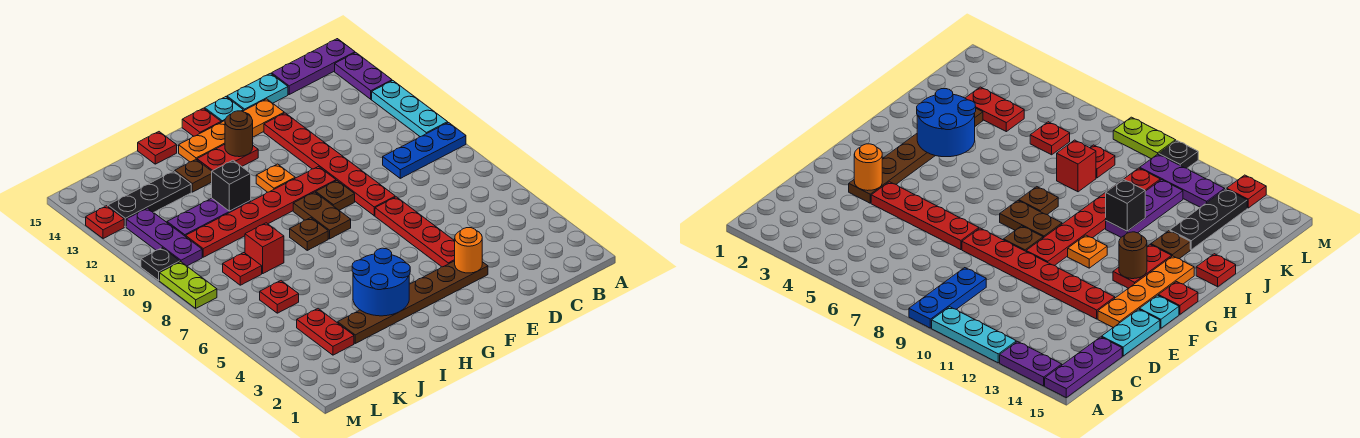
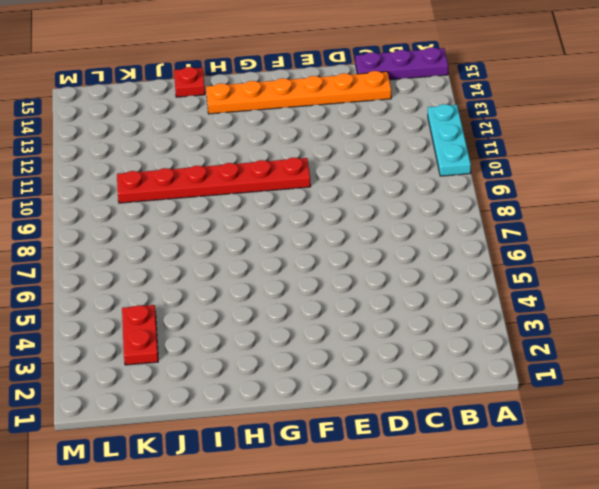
orange 1x6 plate [206,71,391,114] -> orange 1x4 plate [179,99,284,162]
none -> blue 1x3 plate [383,123,466,178]
none -> purple 1x2 plate [335,53,392,99]
none -> cyan 1x2 plate [227,73,288,111]
none -> brown 1x6 plate [338,261,488,343]

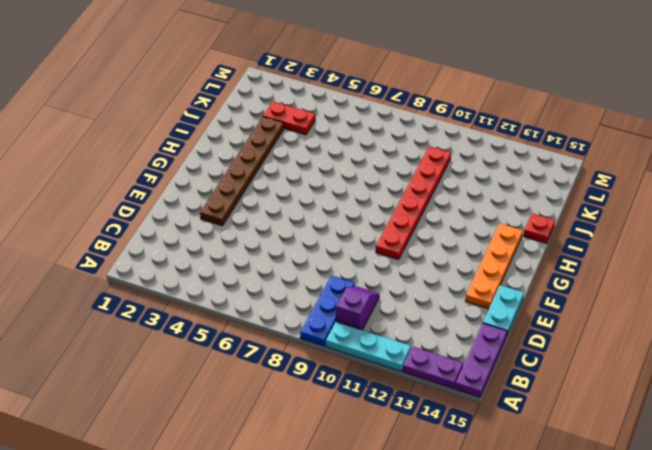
purple 1x2 slope [336,286,379,330] -> none
none -> red 1x4 plate [375,197,455,267]
none -> red 1x6 plate [264,113,395,216]
none -> brown 1x1 plate [316,181,355,210]
none -> cyan 1x1 plate [205,97,243,122]

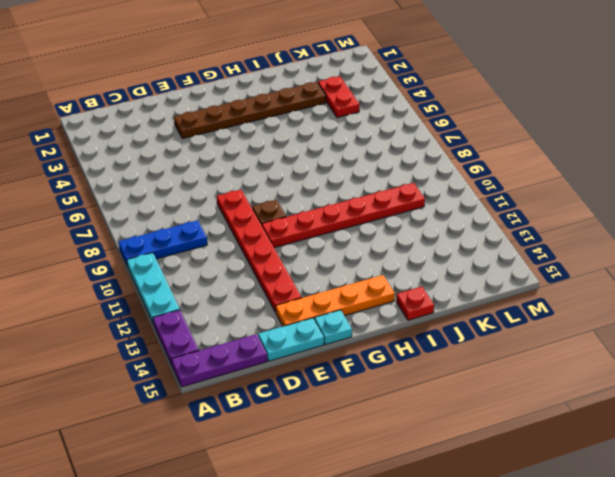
none -> red 1x4 plate [375,197,455,267]
none -> brown 1x2 plate [293,192,351,239]
none -> orange 1x1 plate [256,164,295,192]
none -> red 1x2 plate [197,144,258,171]

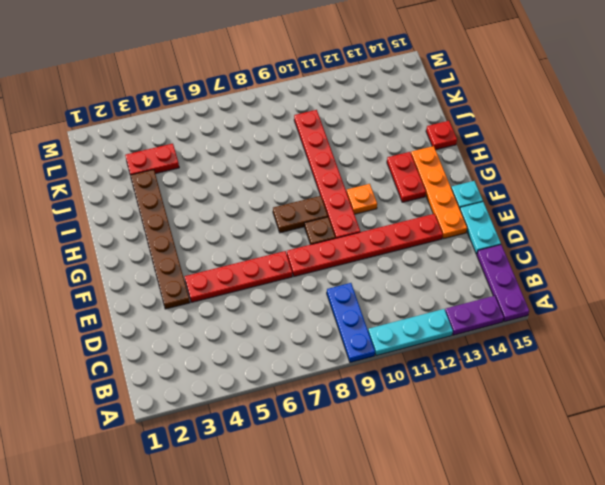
none -> red 1x1 plate [182,108,221,136]
none -> brown 1x1 plate [290,218,328,250]
none -> purple 1x3 plate [167,198,251,237]
none -> brown 1x1 plate [175,159,212,192]

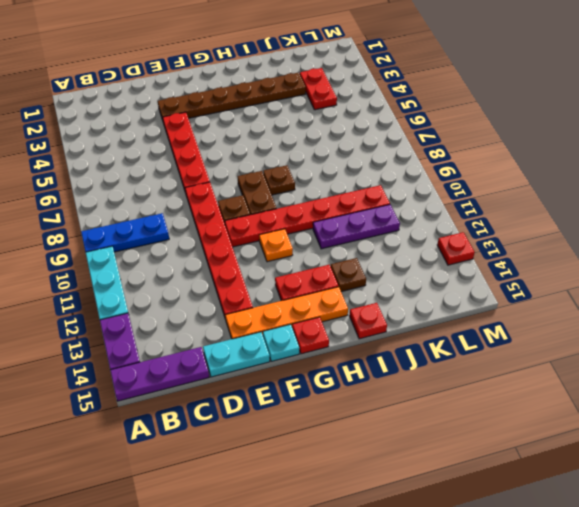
none -> red 1x1 brick [245,223,284,274]
none -> black 1x3 plate [108,171,191,227]
none -> red 1x1 plate [260,281,299,313]
none -> red 1x1 plate [223,253,262,285]

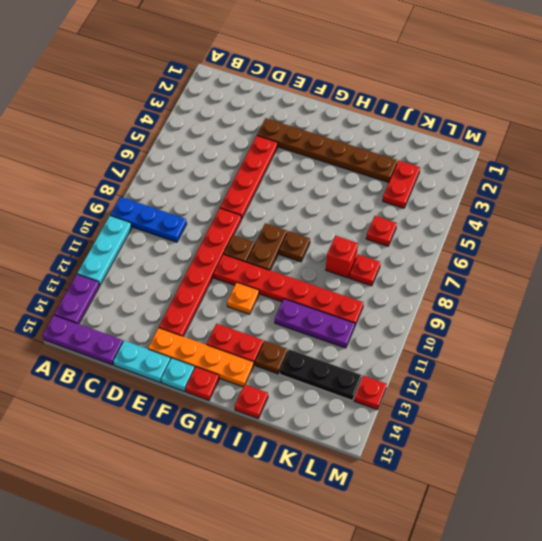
none -> purple 1x3 plate [126,208,202,266]
none -> lime 1x2 plate [160,262,217,308]
none -> black 1x1 plate [141,248,180,280]
none -> orange 1x1 round brick [455,228,482,273]

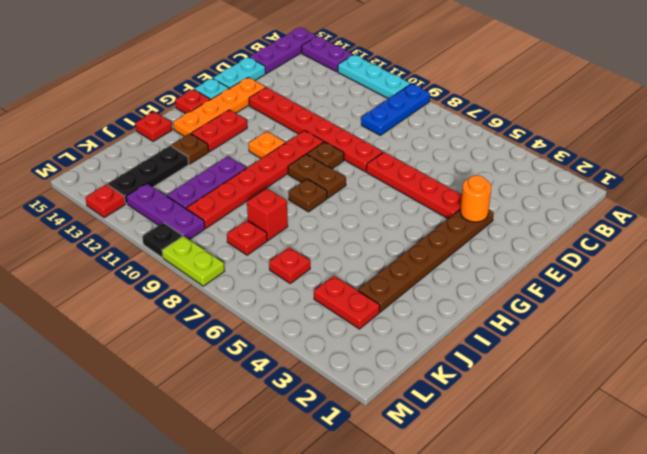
none -> brown 1x1 round brick [225,111,253,157]
none -> blue 2x2 round brick [352,248,410,316]
none -> black 1x1 brick [212,160,251,211]

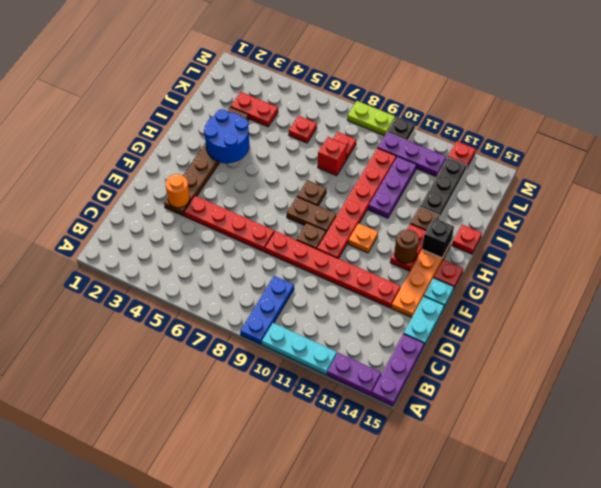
black 1x1 brick [422,218,454,258] -> black 1x1 brick moved to [212,160,251,211]

